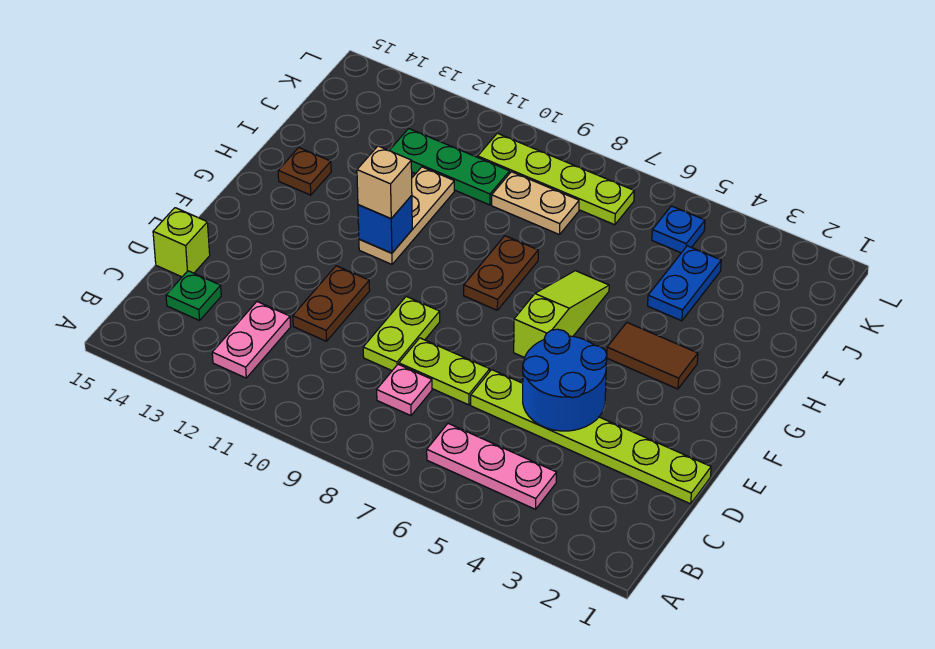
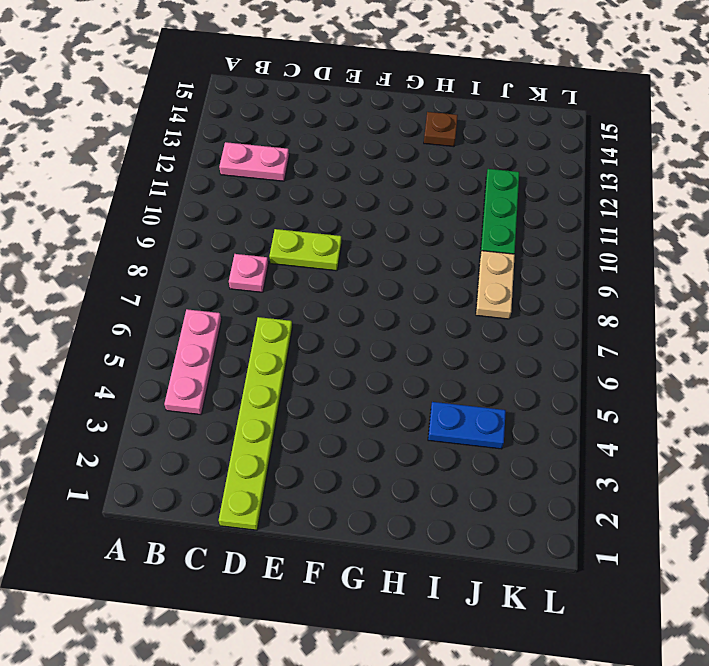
none -> green 1x1 plate [166,271,221,320]
none -> lime 1x2 plate [399,338,490,405]
none -> brown 1x2 plate [293,266,370,341]

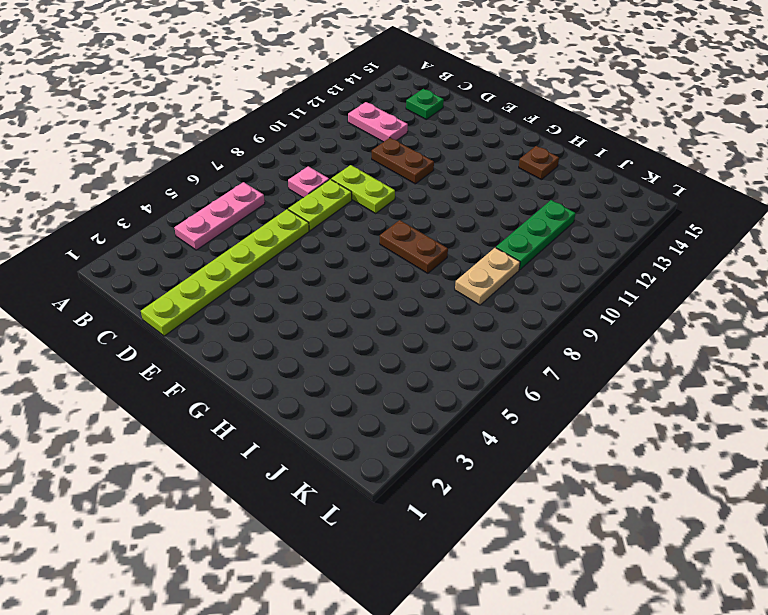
none -> lime 1x1 brick [153,208,210,277]
none -> lime 1x3 slope [514,271,609,358]
none -> brown 1x2 tile [607,323,698,389]

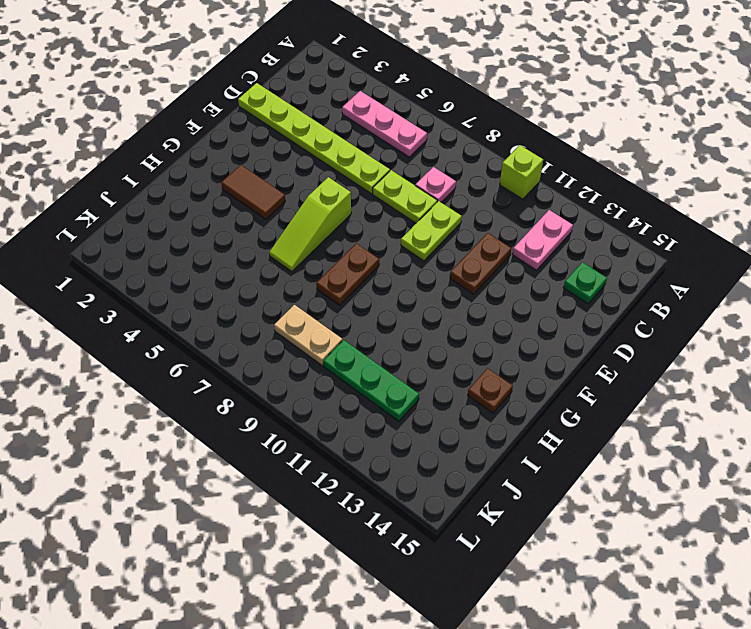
lime 1x1 brick [500,145,543,199] -> lime 1x1 brick moved to [153,208,210,277]
none -> tan 1x3 plate [359,167,454,264]
none -> blue 1x2 plate [648,246,721,321]
none -> blue 1x1 plate [652,206,705,253]

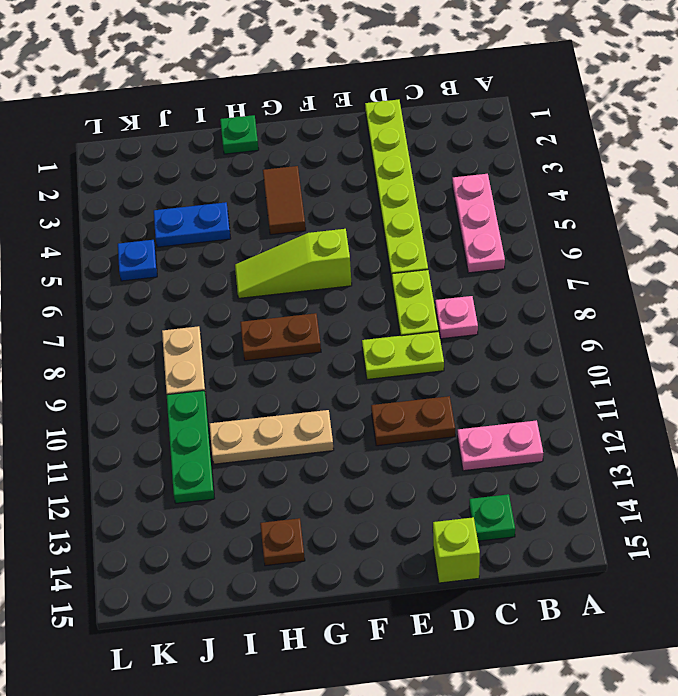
green 1x1 plate [220,115,259,154] -> none
none -> lime 1x4 plate [478,133,634,225]
none -> blue 2x2 round brick [523,329,607,431]
none -> blue 1x1 brick [358,195,412,253]

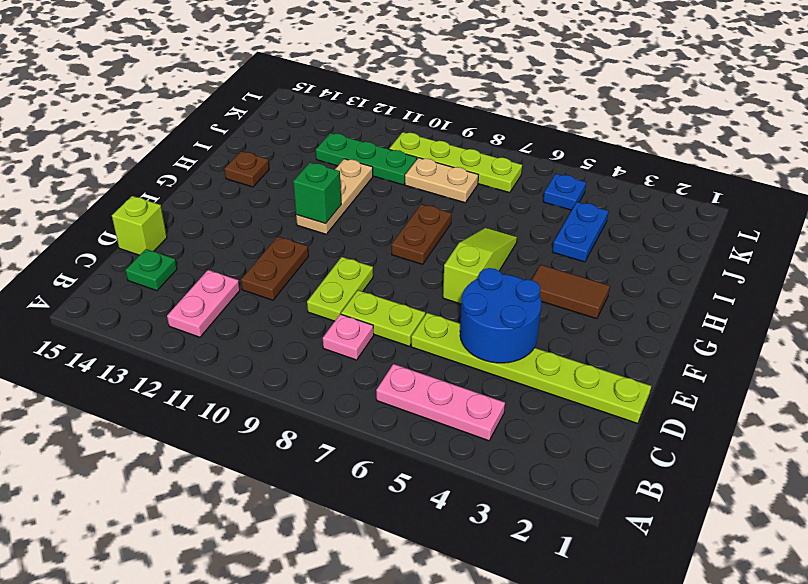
green 1x1 brick [293,163,341,224] -> blue 1x1 brick [358,195,412,253]
none -> tan 1x1 brick [357,146,412,219]

